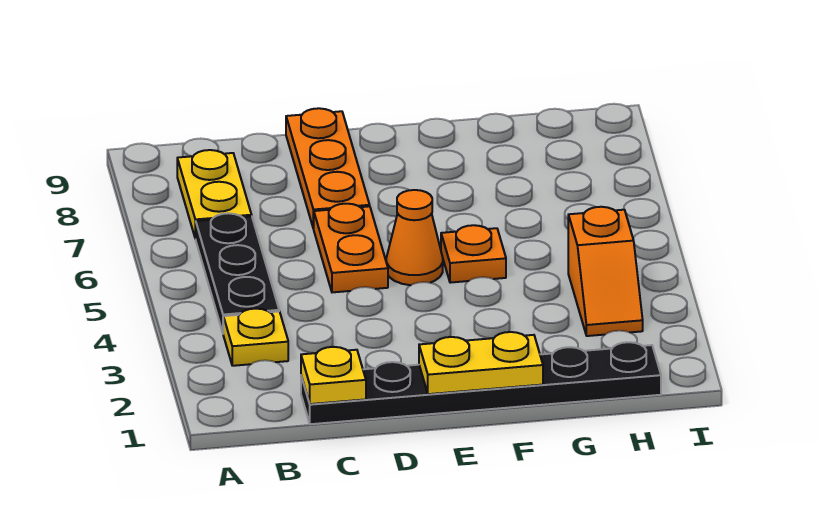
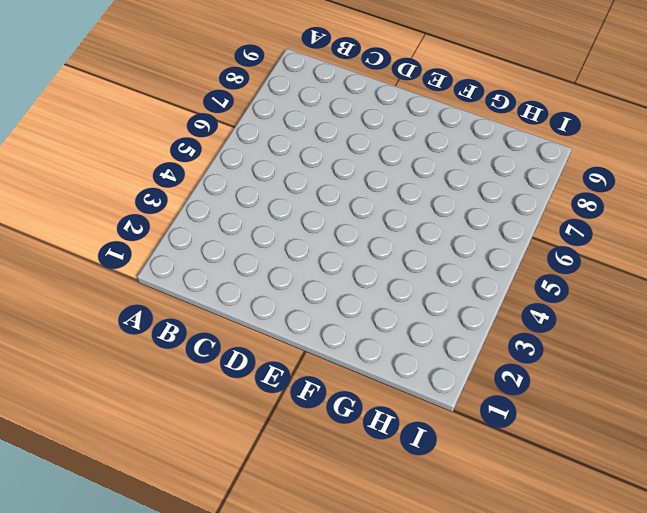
none -> yellow 1x1 plate [223,309,288,366]
none -> black 1x3 plate [196,213,279,332]

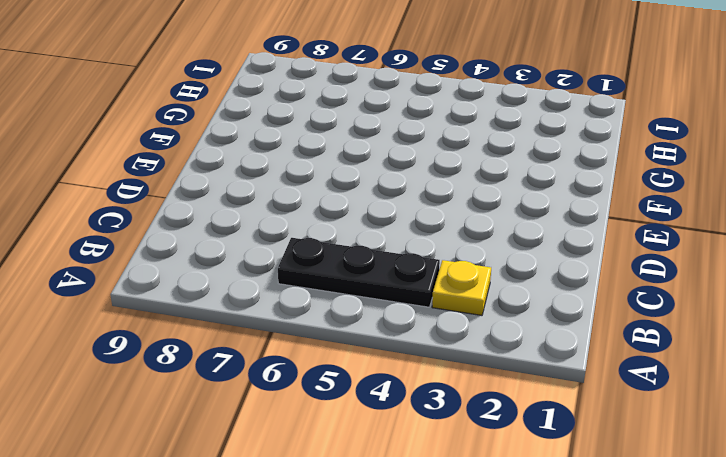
none -> yellow 1x2 plate [177,150,252,239]
none -> black 1x6 plate [301,342,661,424]

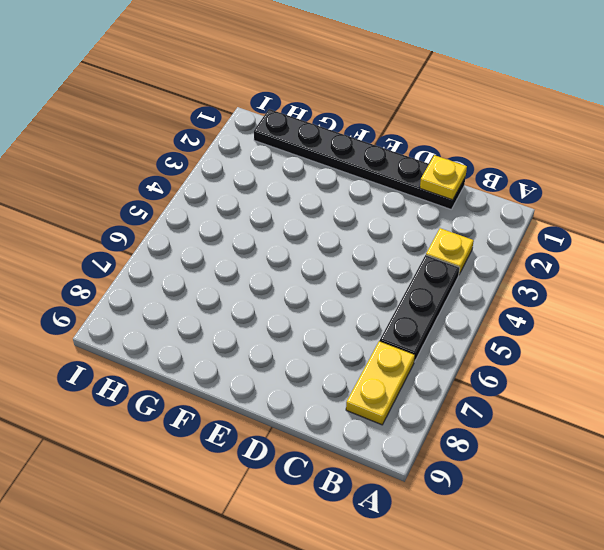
none -> orange 1x2 plate [314,204,388,292]
none -> orange 1x3 plate [286,108,370,229]

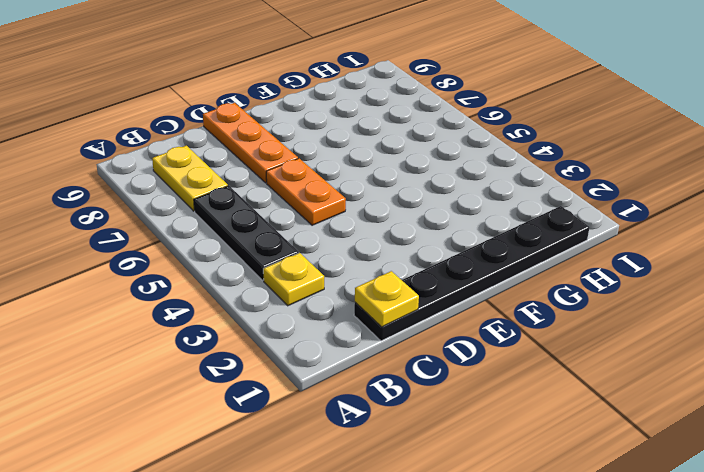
none -> orange 1x1 cone [386,190,443,285]
none -> orange 1x1 plate [441,225,506,283]

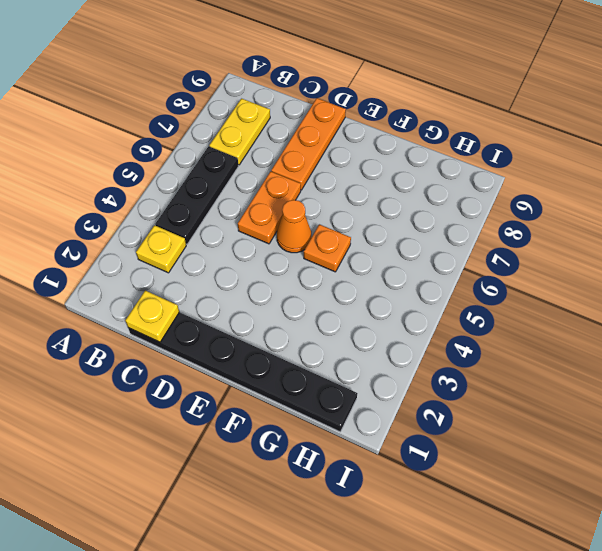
none -> orange 1x2 slope [568,207,643,336]
none -> yellow 1x2 plate [419,332,543,394]

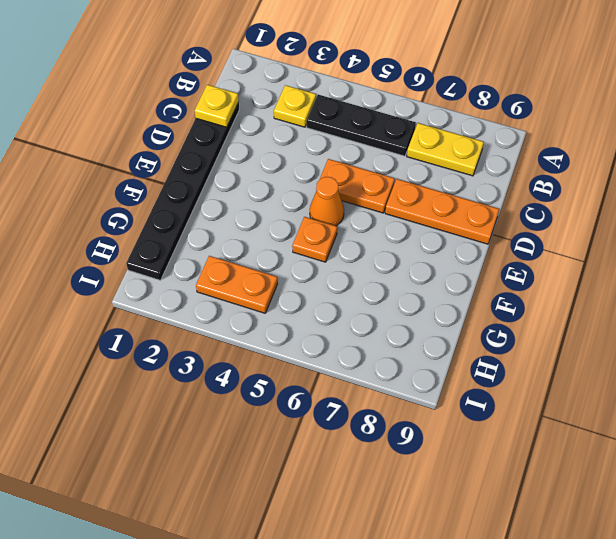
orange 1x2 plate [196,256,278,313] -> orange 1x2 slope [568,207,643,336]
none -> yellow 1x2 plate [419,332,543,394]

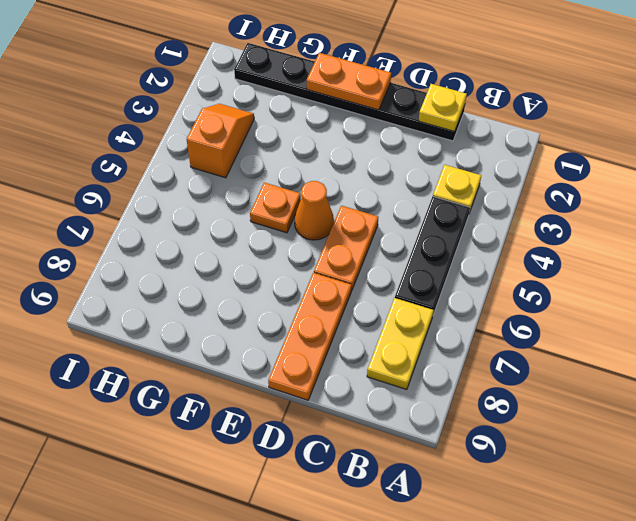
orange 1x2 plate [307,53,391,110] -> yellow 1x2 plate [419,332,543,394]

